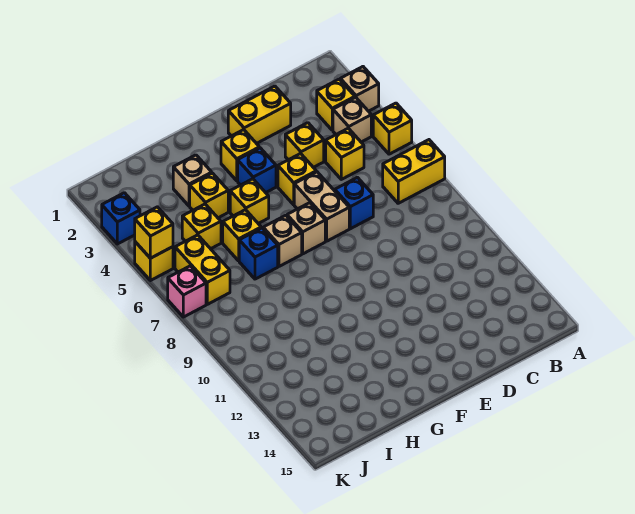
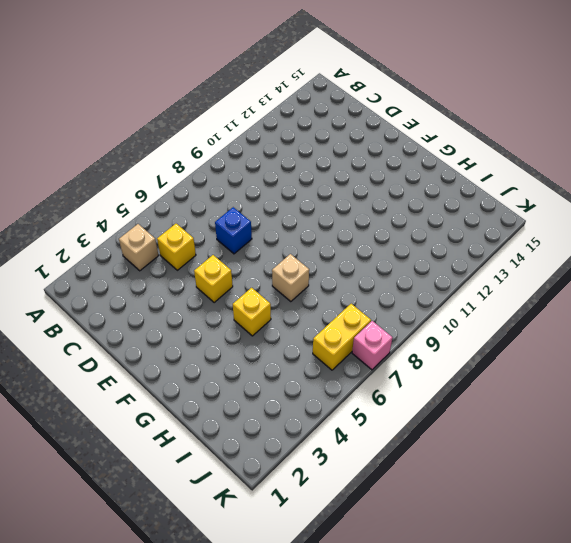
none -> tan 1x1 brick [340,67,379,111]
none -> yellow 1x1 brick [373,103,412,154]
none -> yellow 1x2 brick [383,140,445,203]

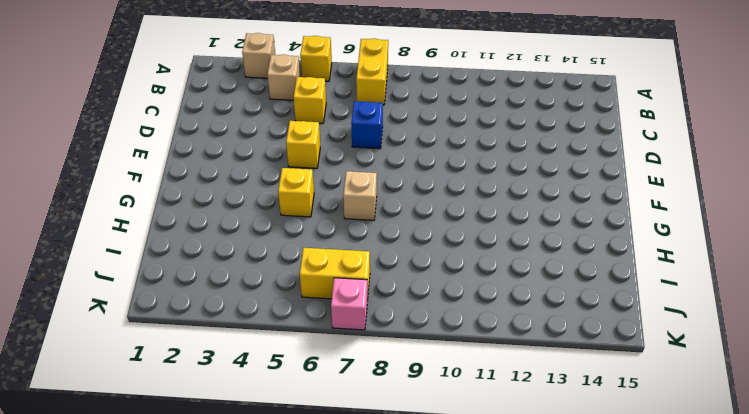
none -> yellow 1x1 brick [317,79,355,130]
none -> yellow 1x2 brick [228,86,291,144]
none -> yellow 1x1 brick [285,123,324,167]

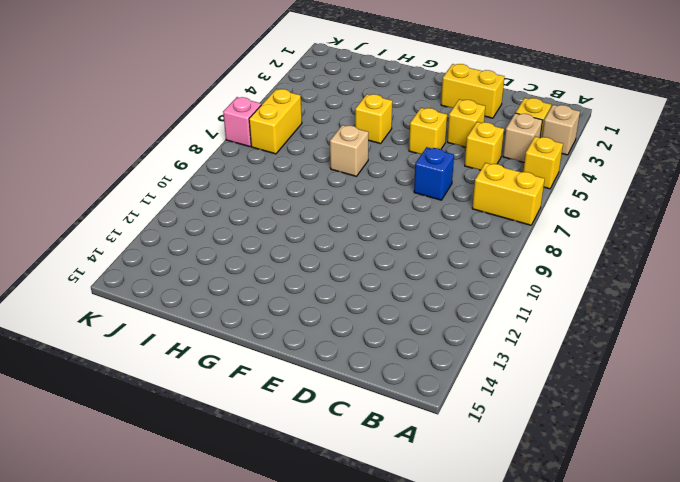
none -> tan 1x2 brick [294,172,349,241]
none -> yellow 1x1 brick [221,130,259,181]
none -> blue 1x1 brick [238,148,276,193]

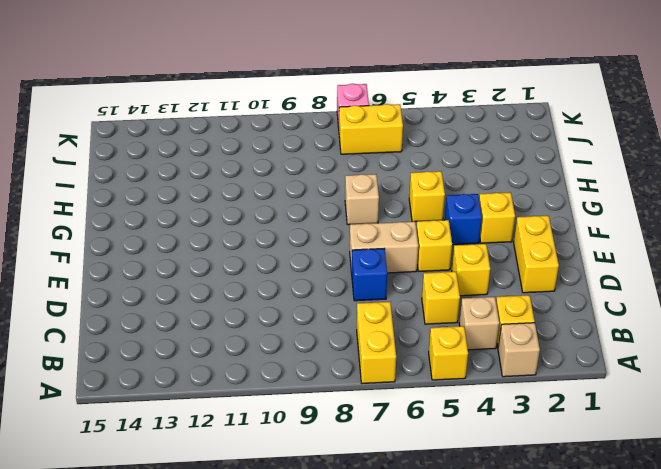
none -> tan 1x1 brick [287,203,325,254]
none -> tan 1x1 brick [173,155,212,206]
none -> yellow 1x1 brick [190,173,228,218]

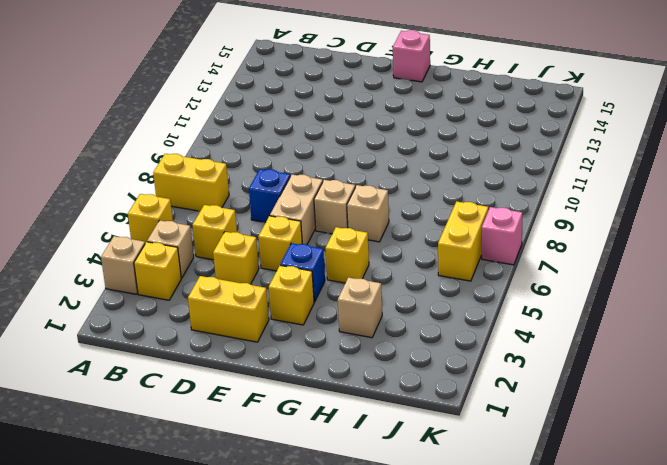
pink 1x1 brick [393,30,430,82] -> none
none -> yellow 1x1 brick [190,173,228,218]
none -> yellow 1x1 brick [223,210,261,261]
none -> blue 1x1 brick [239,228,278,279]

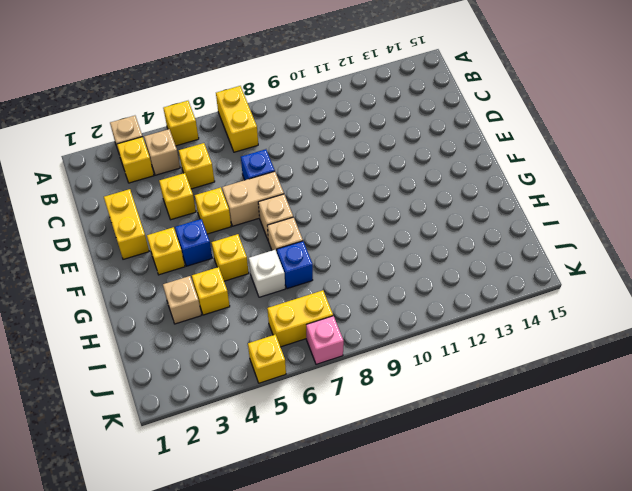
white 1x1 brick [249,250,285,297] -> yellow 1x1 brick [223,210,261,261]
none -> yellow 1x1 brick [182,204,221,249]
none -> blue 1x1 brick [102,193,140,244]
none -> yellow 1x1 brick [135,207,173,258]

